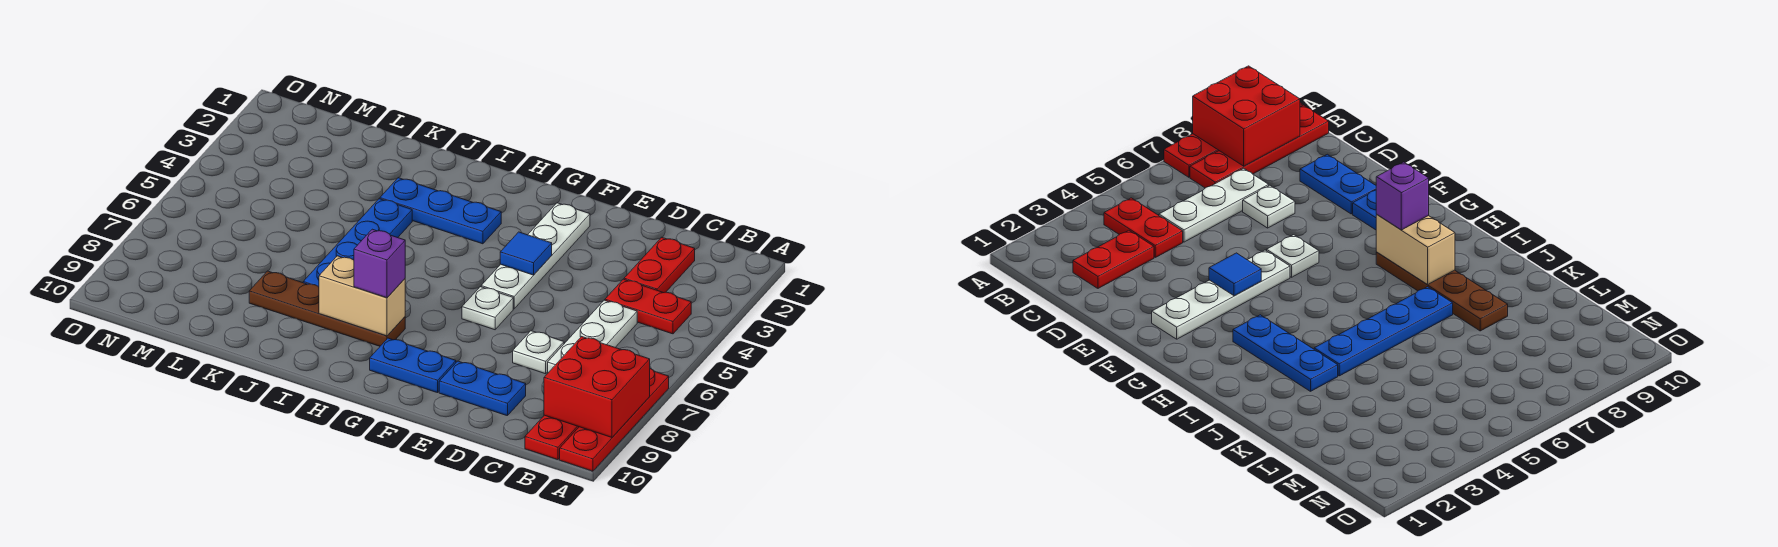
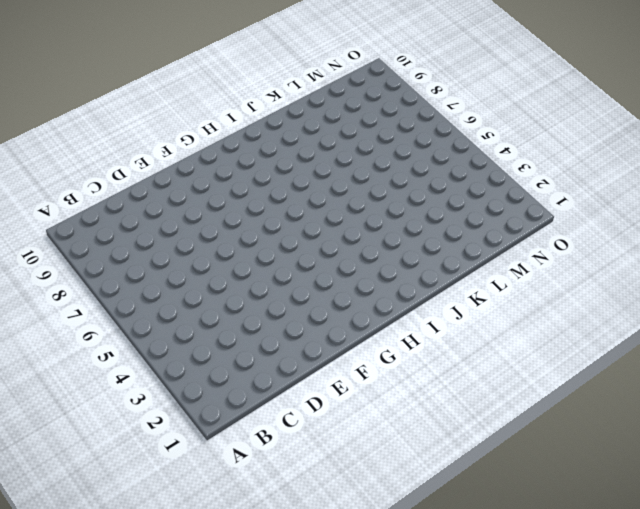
none -> red 1x4 plate [560,369,669,471]
none -> red 1x2 plate [605,279,691,334]
none -> red 1x4 plate [525,415,579,460]

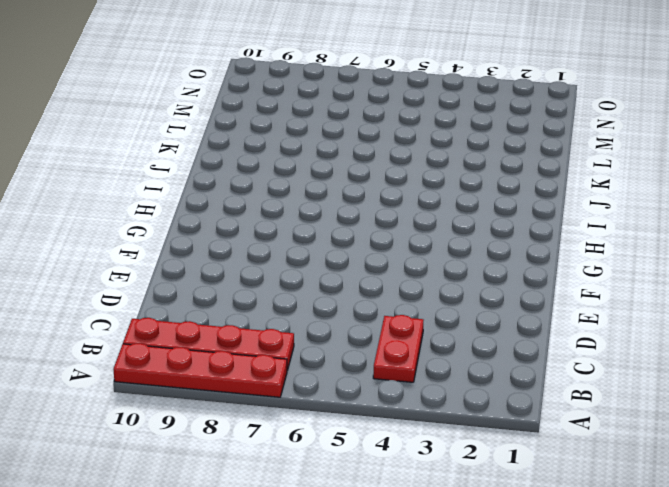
none -> red 1x2 plate [624,237,695,293]
none -> white 1x3 plate [548,300,637,373]
none -> white 1x1 plate [513,331,564,374]

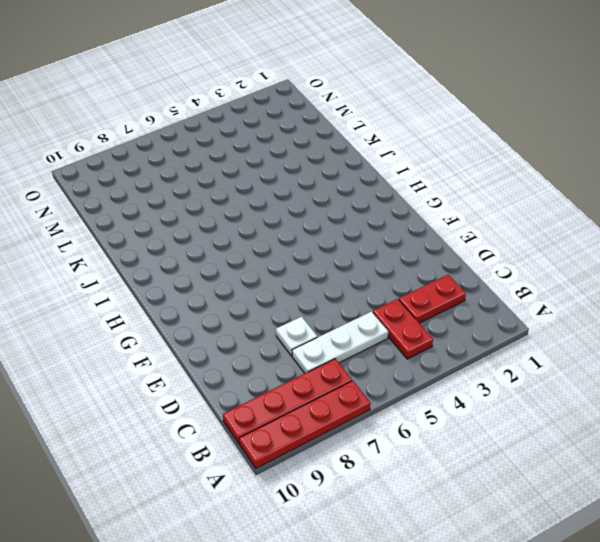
none -> blue 1x2 plate [439,361,526,416]
none -> white 1x4 plate [481,203,590,309]
none -> white 1x1 plate [462,287,513,330]

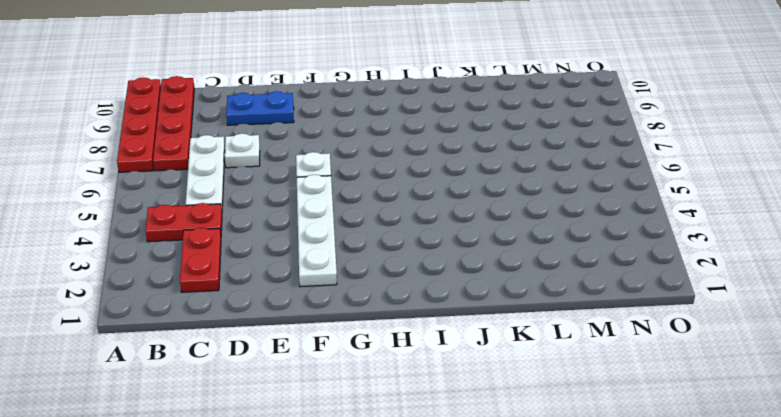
none -> blue 1x2 plate [370,338,456,393]
none -> blue 1x3 plate [380,178,501,244]
none -> brown 1x4 plate [249,271,405,346]

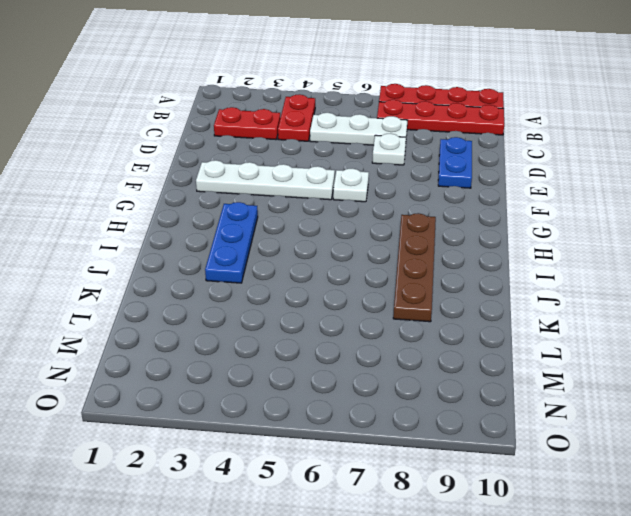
none -> blue 1x2 plate [370,338,456,393]
none -> blue 1x4 plate [303,199,412,287]
none -> red 2x2 brick [544,337,650,437]

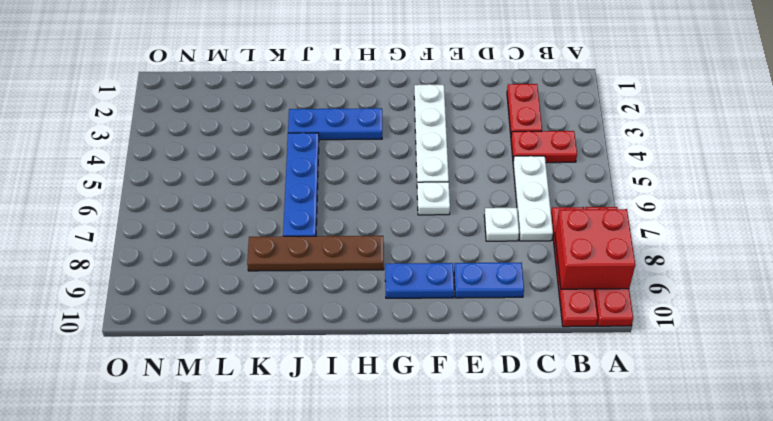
none -> blue 1x1 tile [500,232,552,275]
none -> tan 1x2 brick [319,256,405,336]
none -> purple 1x1 brick [354,229,405,298]

